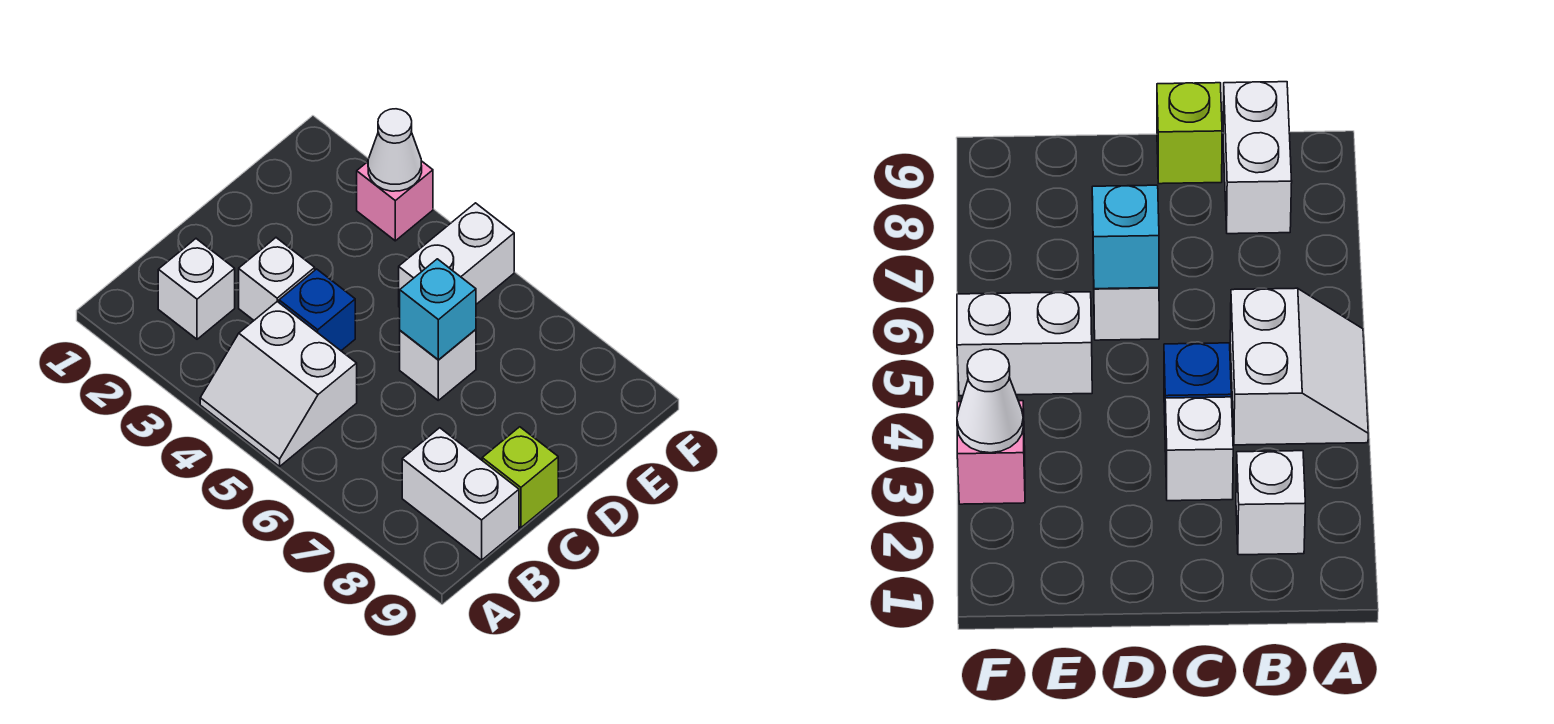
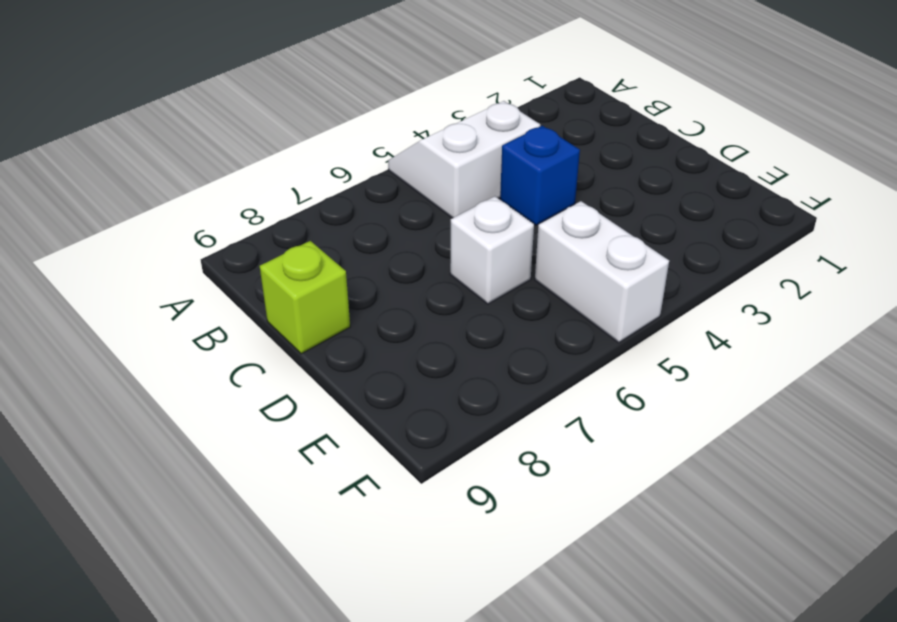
none -> white 1x1 brick [158,239,235,339]
none -> white 1x2 brick [402,428,519,560]

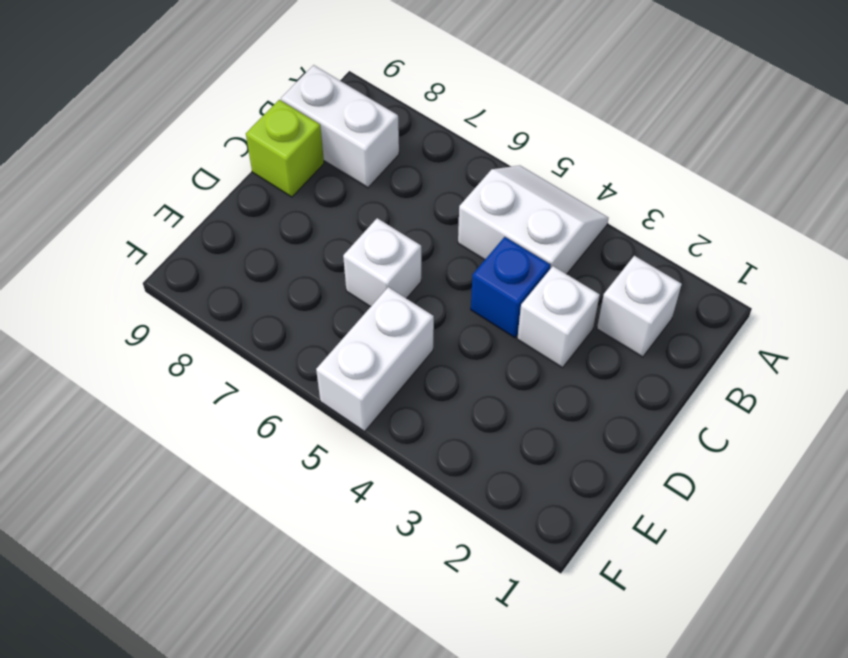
none -> pink 1x1 brick [357,161,433,241]
none -> cyan 1x1 brick [400,259,476,360]

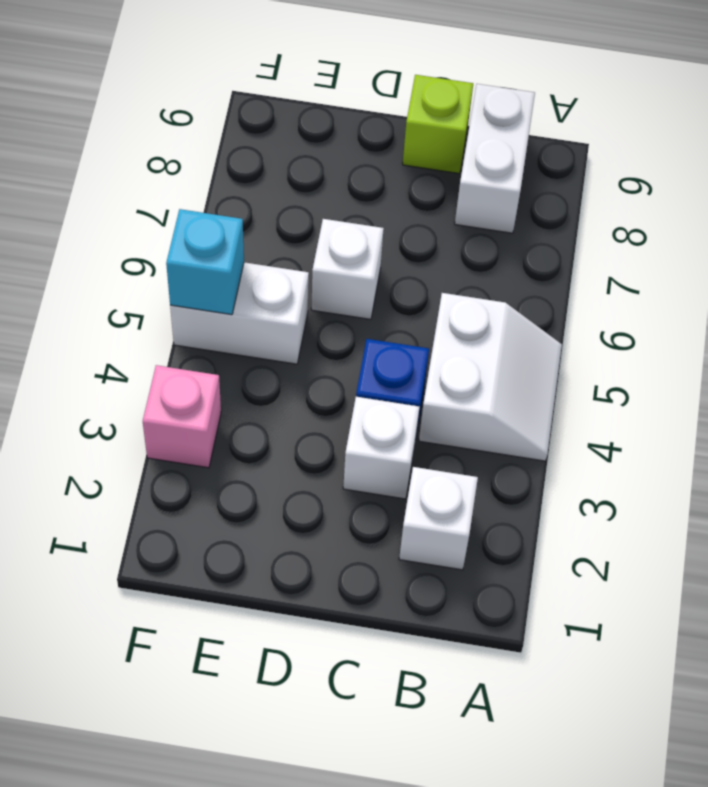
cyan 1x1 brick [166,209,244,315] -> cyan 1x1 brick moved to [400,259,476,360]
none -> white 1x1 cone [368,109,422,191]

